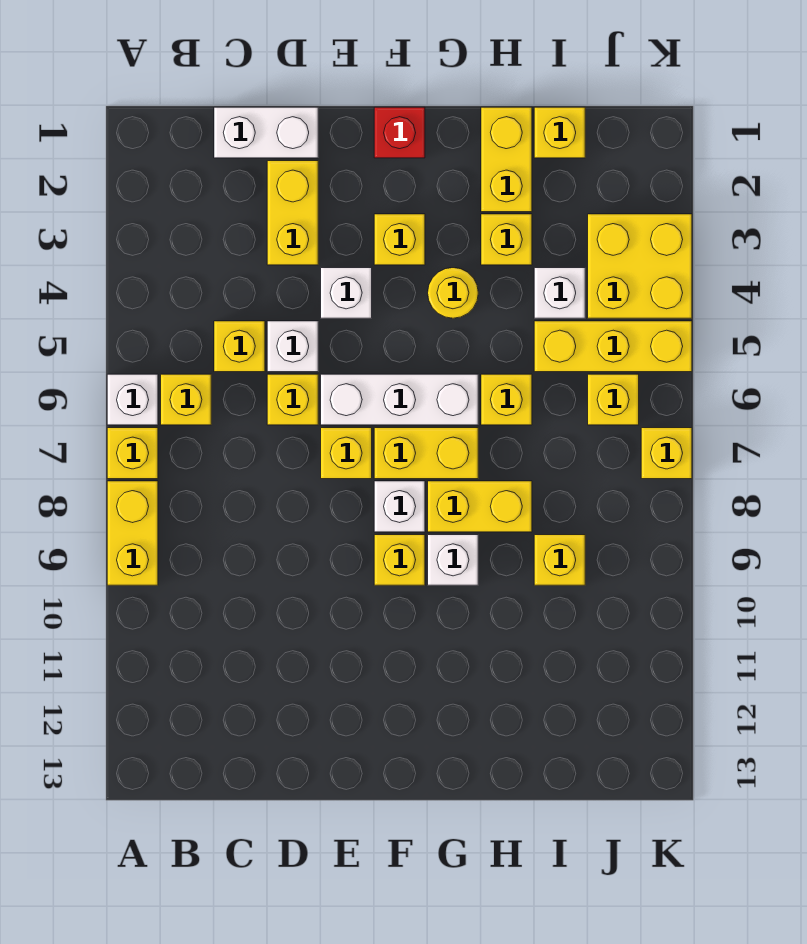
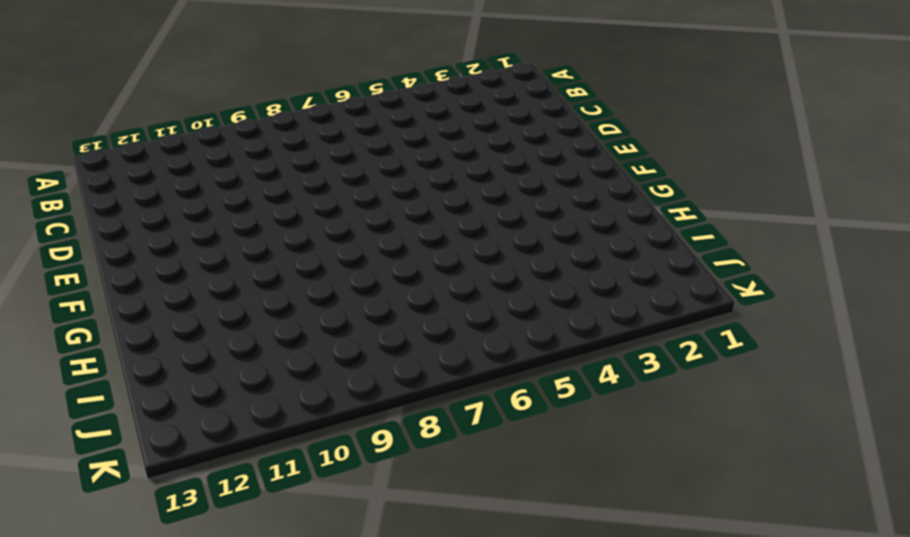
none -> white 1x1 brick [107,374,158,425]
none -> yellow 1x1 brick [107,428,158,479]
none -> yellow 1x2 brick [107,481,158,585]
none -> yellow 1x1 brick [161,374,211,425]

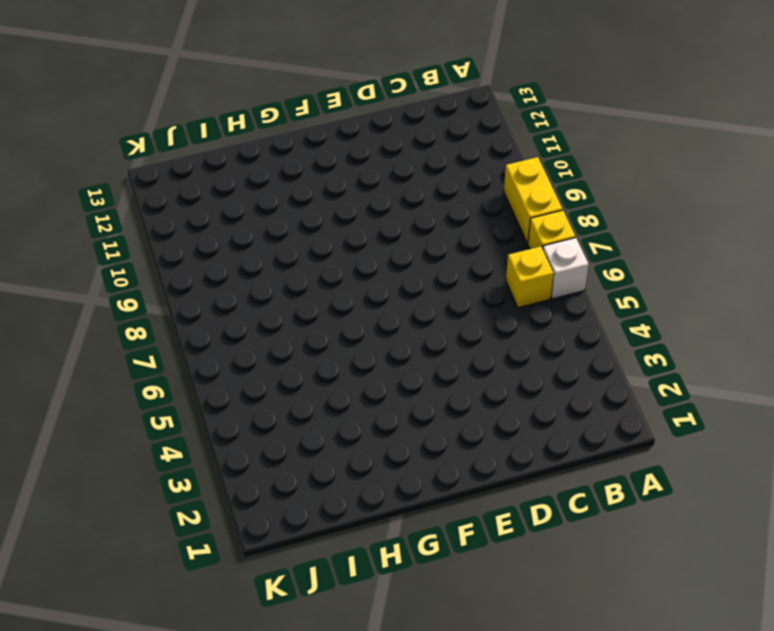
none -> white 1x2 brick [214,107,318,158]
none -> yellow 1x1 brick [214,321,265,372]
none -> yellow 1x2 brick [267,161,318,265]
none -> white 1x1 brick [267,321,318,372]

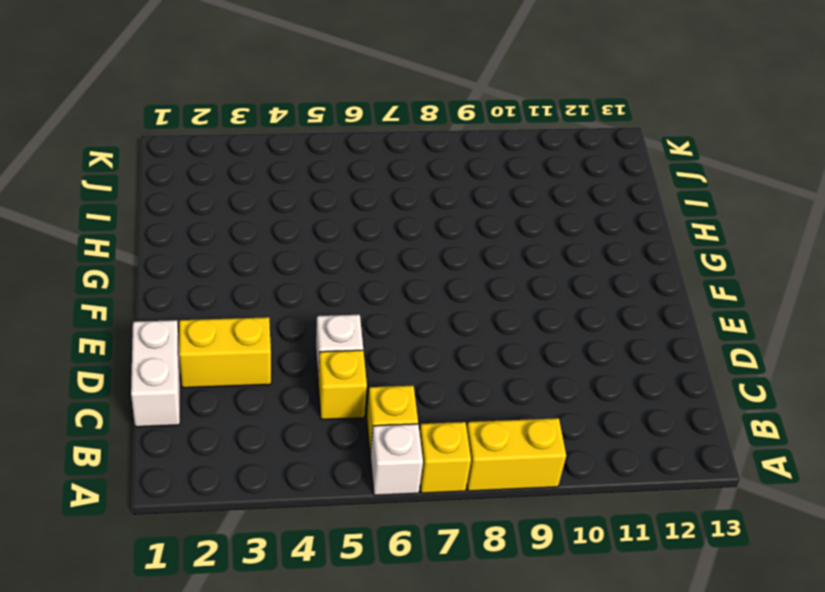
none -> yellow 1x1 brick [267,374,318,425]
none -> white 1x1 brick [321,268,372,318]
none -> white 1x3 brick [321,374,478,425]
none -> yellow 1x1 brick [321,428,372,479]

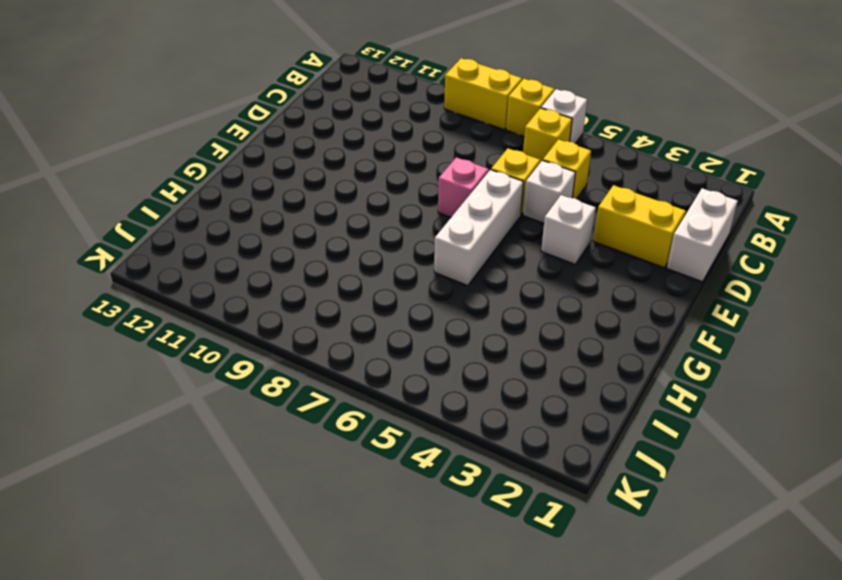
pink 1x1 brick [438,157,489,217] -> yellow 1x1 brick [321,428,372,479]
none -> red 1x1 brick [374,107,425,158]
none -> yellow 1x1 brick [374,214,425,265]
none -> yellow 1x2 brick [374,428,478,479]
none -> white 1x1 brick [374,481,425,532]

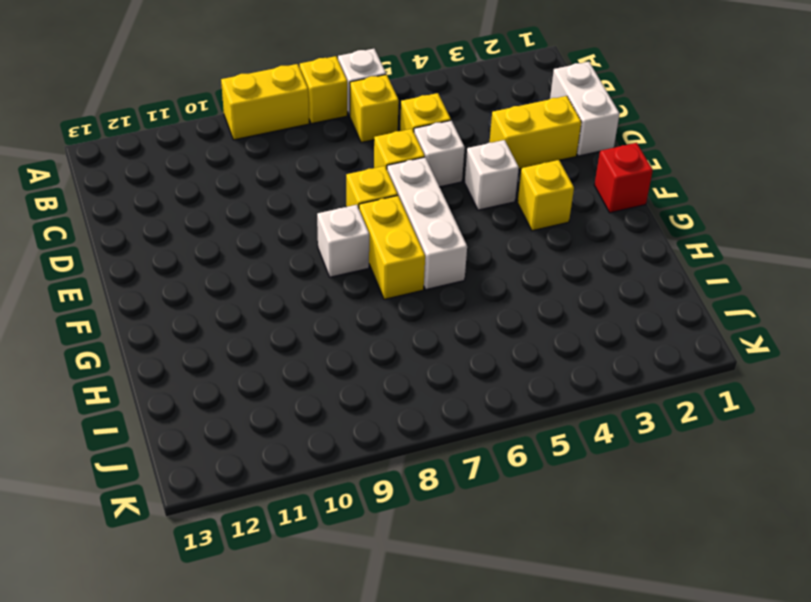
none -> yellow 1x1 brick [374,535,425,585]
none -> yellow 1x1 round brick [428,268,478,318]
none -> yellow 1x2 brick [428,481,532,532]
none -> white 1x1 brick [428,535,478,585]

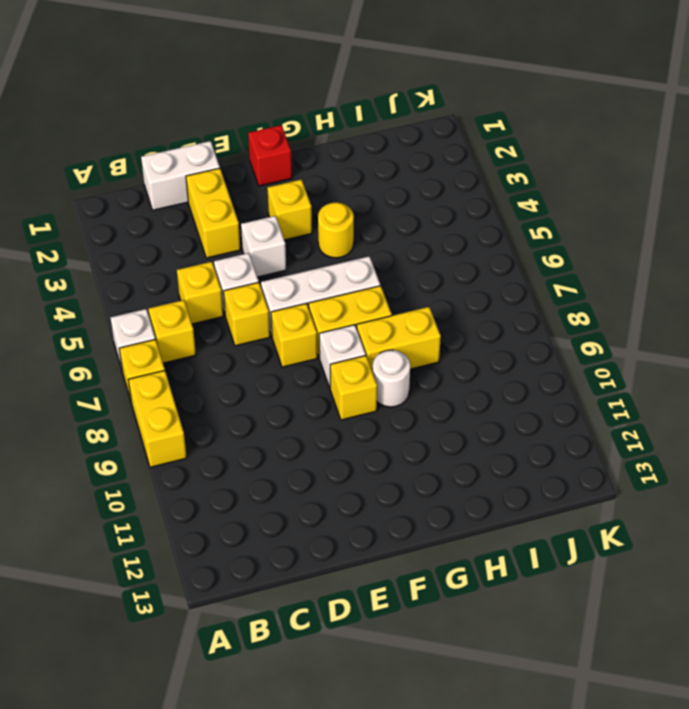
white 1x1 round brick [373,350,410,407] -> white 1x1 brick [428,535,478,585]
none -> yellow 1x2 brick [481,107,532,212]
none -> yellow 1x1 brick [481,214,532,265]
none -> yellow 1x1 brick [481,374,532,425]
none -> yellow 1x1 brick [534,107,585,158]

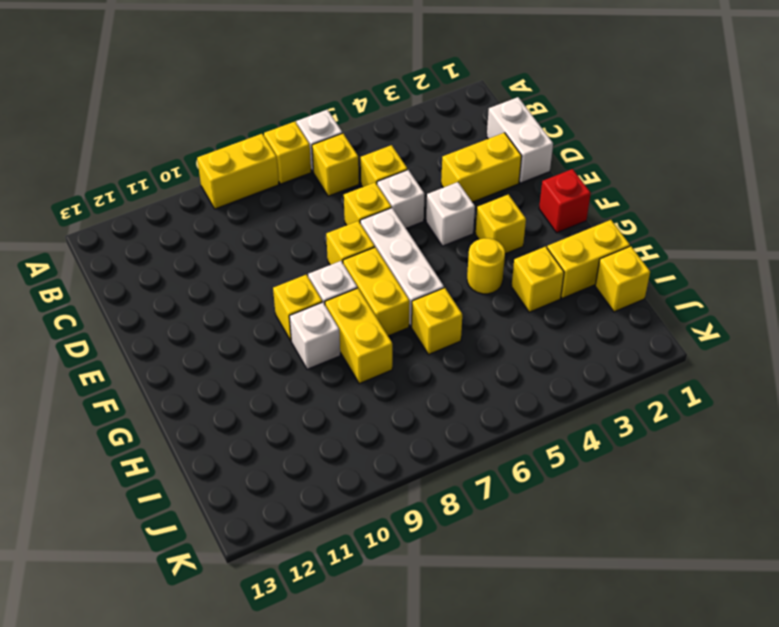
none -> white 1x1 brick [534,268,585,318]
none -> yellow 1x3 brick [534,321,692,372]
none -> yellow 1x1 brick [534,535,585,585]
none -> yellow 2x2 brick [588,214,692,318]

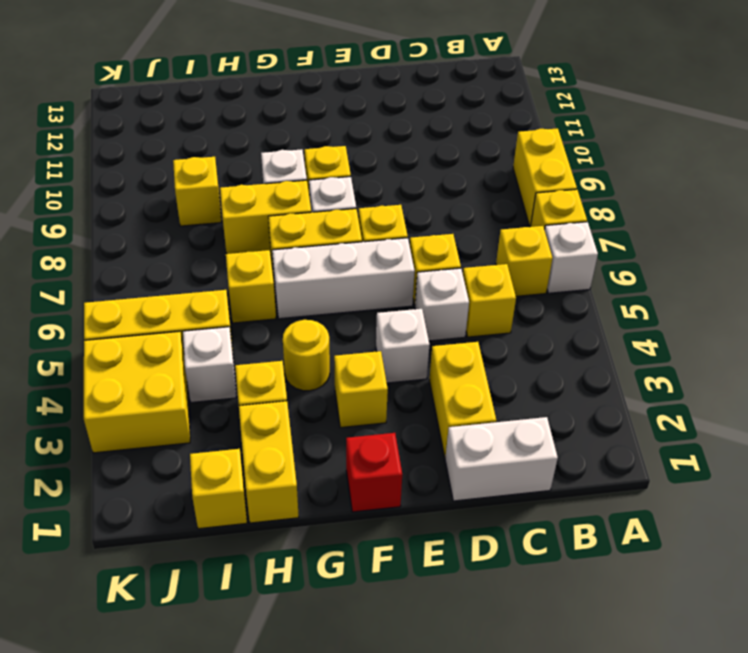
none -> yellow 1x1 brick [588,374,639,425]
none -> yellow 1x1 brick [641,428,692,479]

